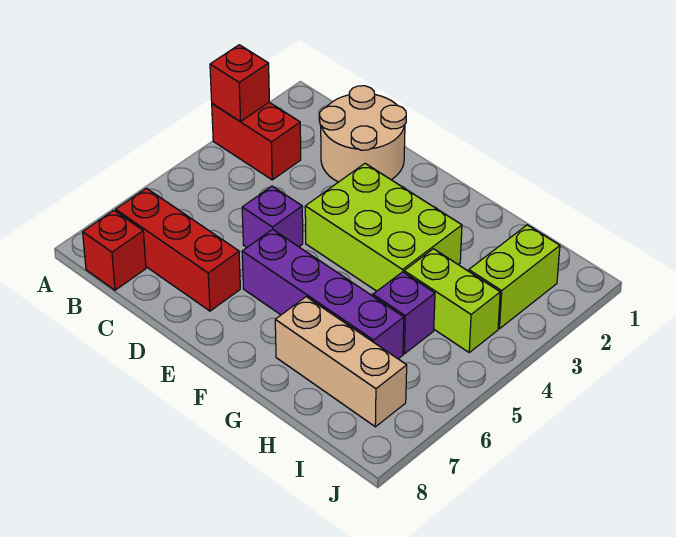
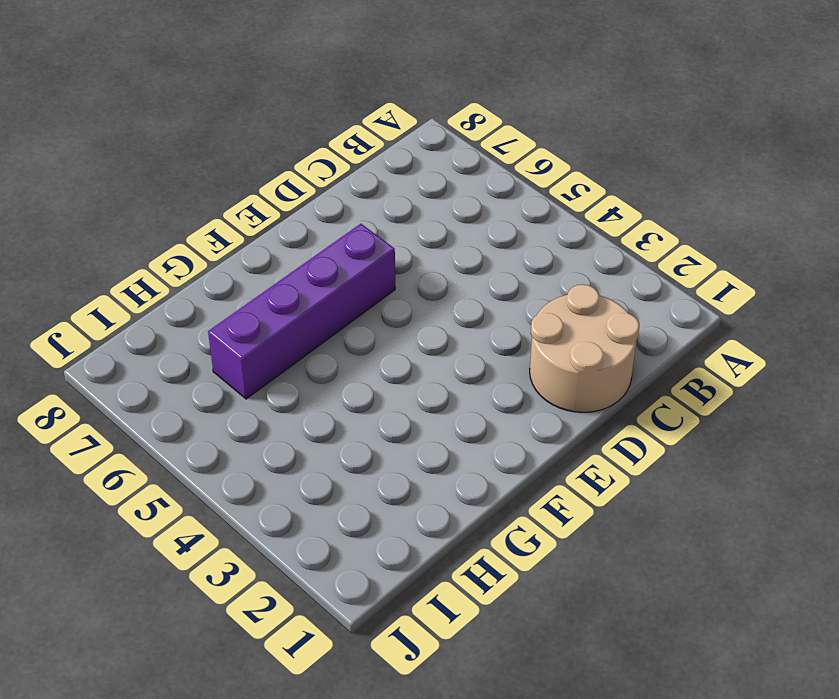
none -> red 1x2 brick [212,102,301,180]
none -> red 1x3 brick [116,188,240,311]
none -> red 1x1 brick [83,211,146,290]

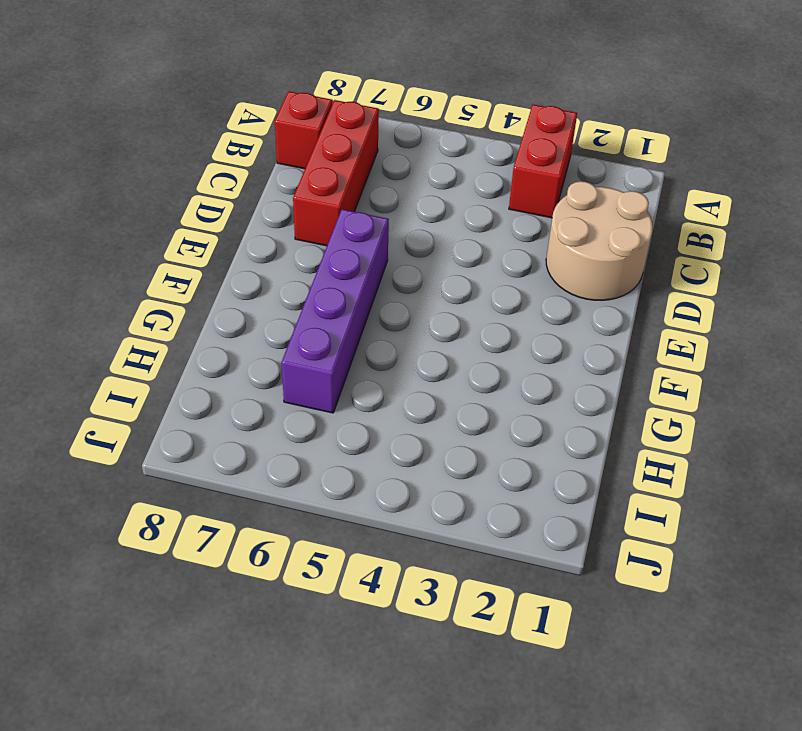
none -> purple 1x1 brick [242,186,303,247]
none -> lime 2x3 brick [305,164,462,291]
none -> tan 1x3 brick [275,297,407,427]

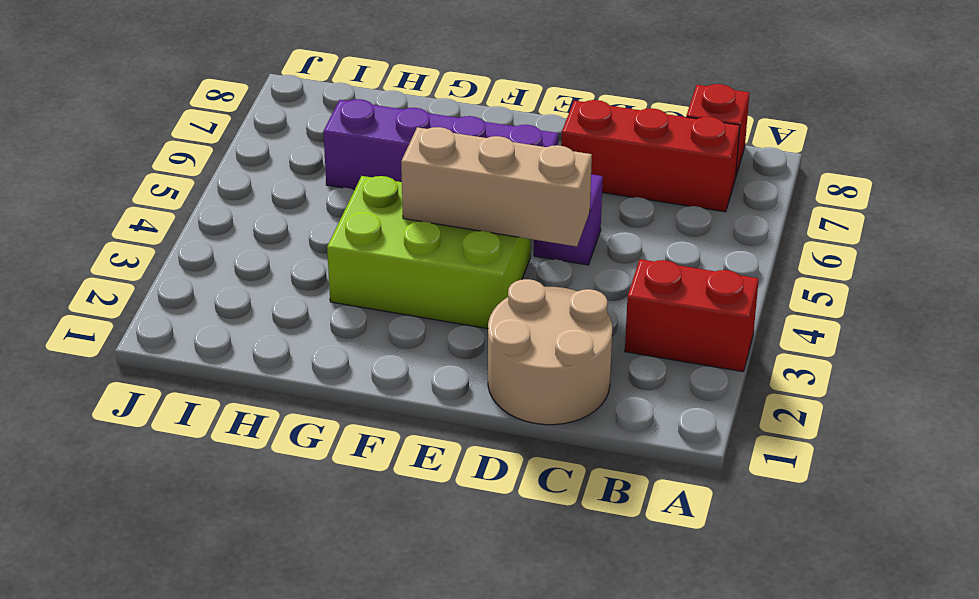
tan 1x3 brick [401,127,592,247] -> tan 1x3 brick moved to [275,297,407,427]
none -> lime 1x2 brick [404,249,500,352]
none -> purple 1x1 brick [373,272,435,354]
none -> lime 1x2 brick [469,225,560,329]

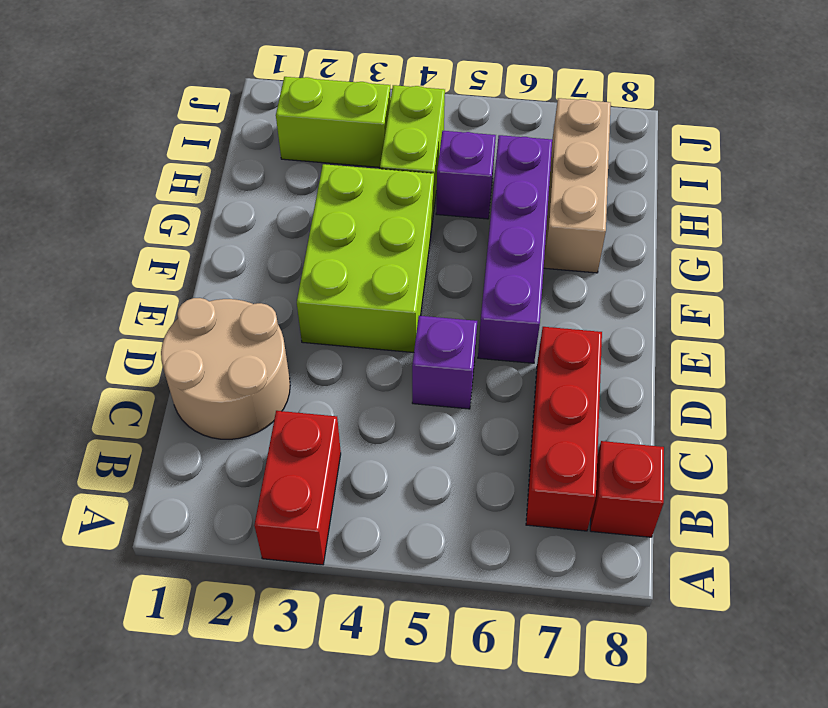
none -> red 1x1 brick [210,45,269,121]

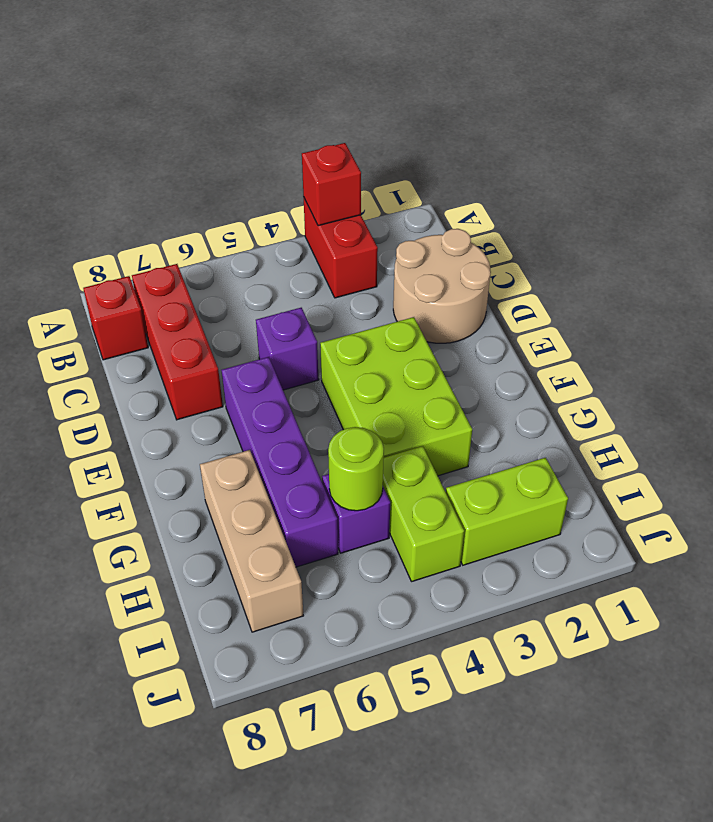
lime 1x1 round brick [328,427,384,511] -> none

